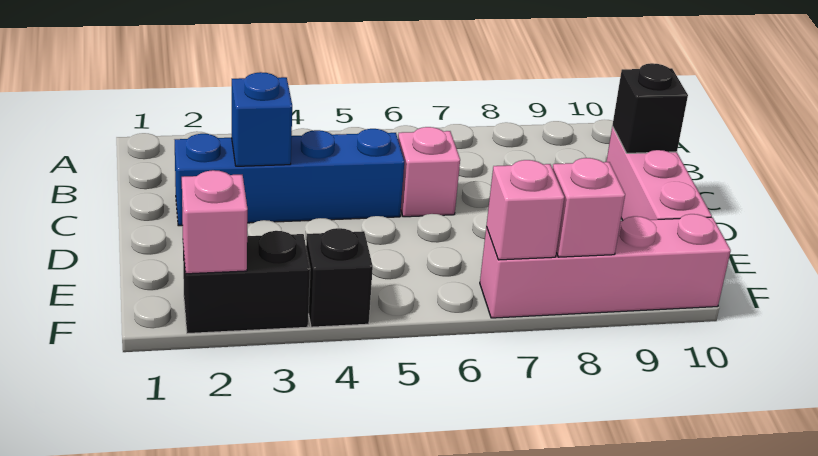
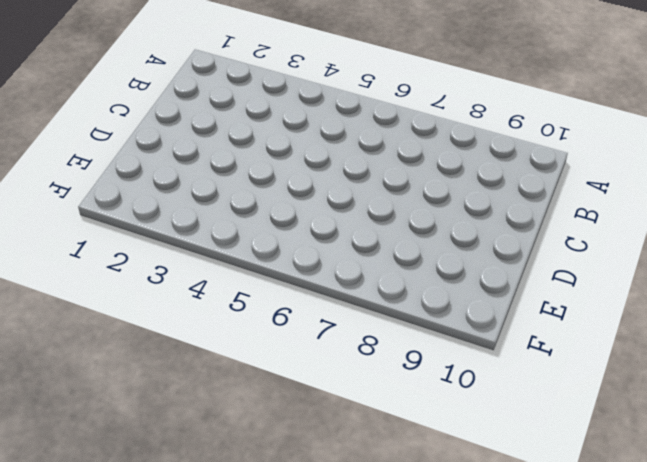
none -> blue 1x4 brick [175,129,404,226]
none -> pink 1x1 brick [398,127,460,217]

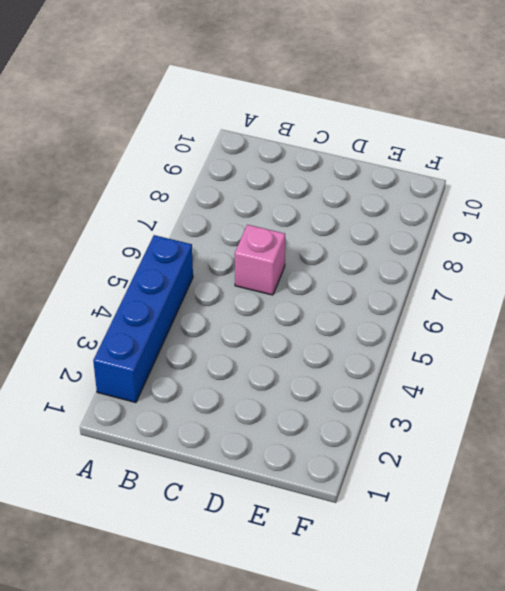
blue 1x4 brick [93,235,193,403] -> blue 1x4 brick moved to [175,129,404,226]
none -> pink 1x3 brick [606,126,712,220]
none -> black 1x2 brick [183,231,310,334]

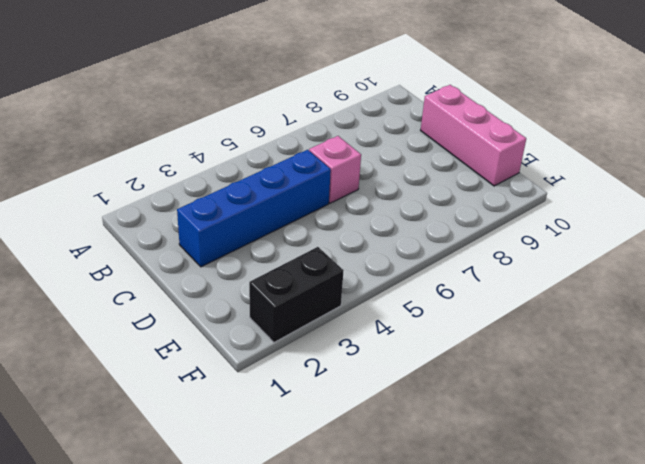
none -> black 1x1 brick [306,228,373,327]
none -> pink 1x4 brick [480,214,731,318]

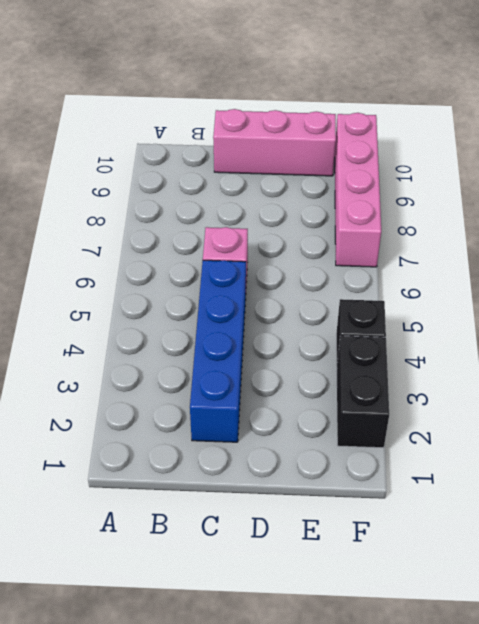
none -> blue 1x1 brick [232,72,292,166]
none -> black 1x1 brick [612,63,688,153]

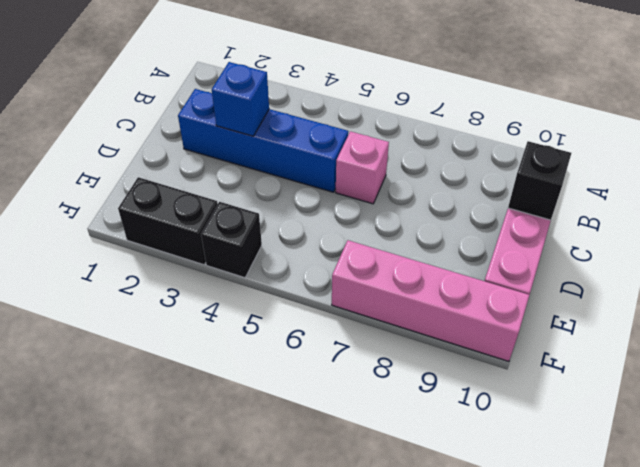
none -> pink 1x1 brick [182,170,248,274]
none -> pink 1x1 brick [486,160,564,260]

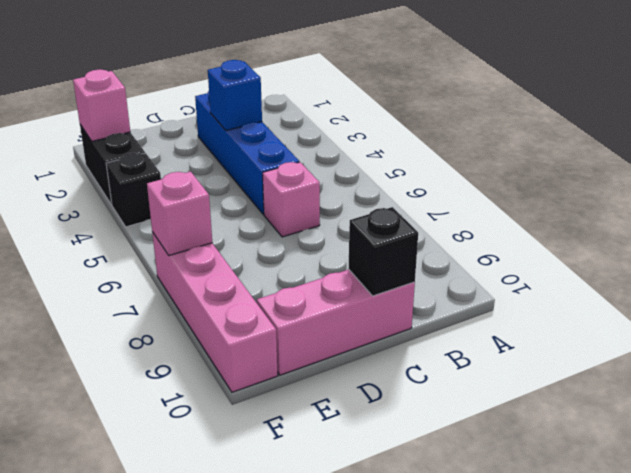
none -> pink 1x1 brick [553,158,625,257]

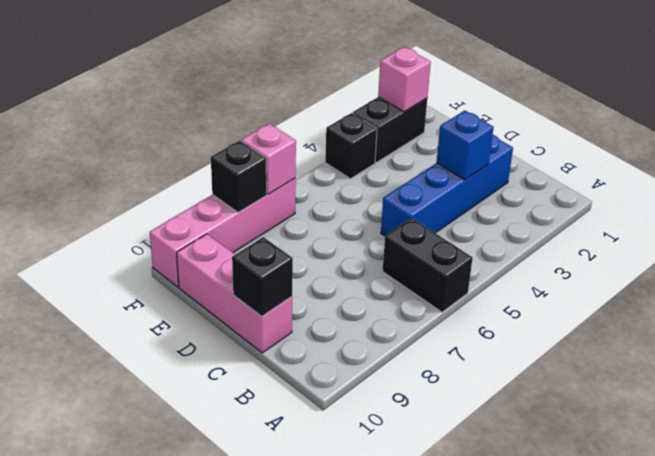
black 1x2 brick [383,218,472,312] -> none
black 1x1 brick [211,141,267,213] -> pink 1x1 brick [553,158,625,257]
none -> pink 1x1 brick [398,127,460,217]

